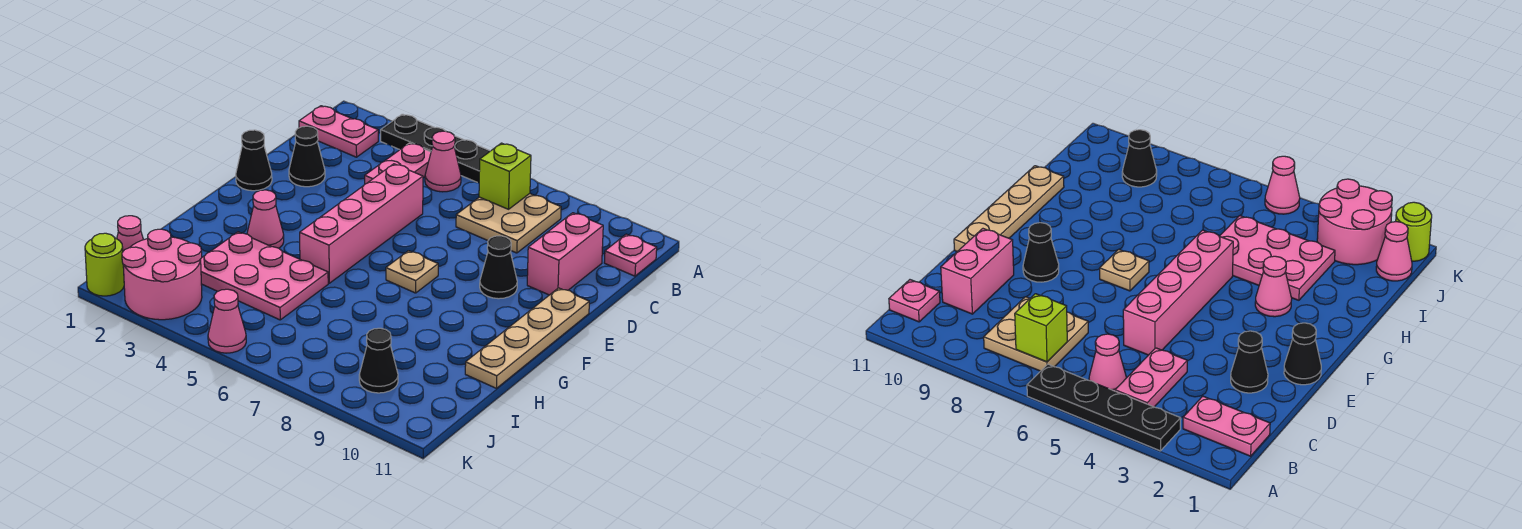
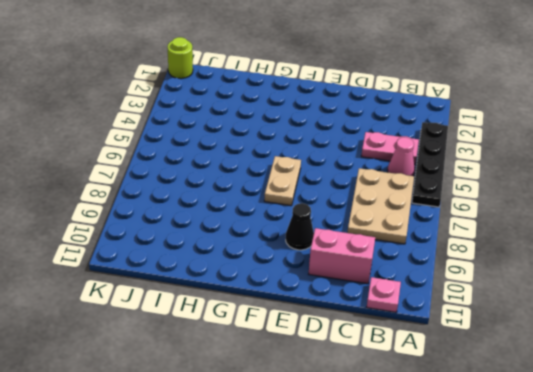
tan 2x3 plate [347,168,414,244] -> tan 2x2 plate [456,194,561,253]
tan 1x2 plate [264,156,301,206] -> tan 1x1 plate [386,251,438,293]
none -> pink 1x2 plate [299,106,378,157]
none -> black 1x1 cone [289,126,325,187]
none -> pink 1x4 brick [300,164,423,283]

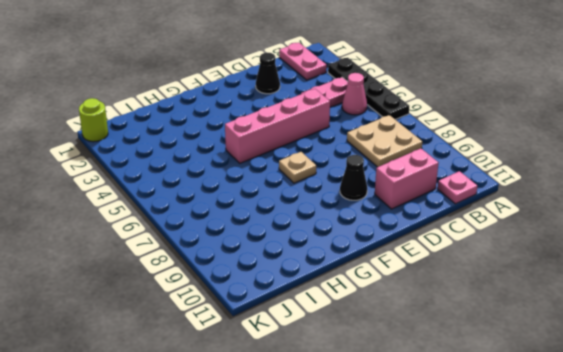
none -> black 1x1 cone [236,130,272,191]
none -> tan 1x4 plate [465,288,589,388]
none -> pink 1x1 cone [247,190,284,248]

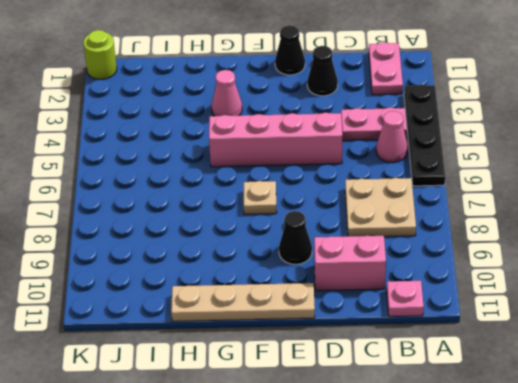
none -> pink 2x3 plate [201,232,328,320]
none -> pink 1x1 cone [117,216,143,268]
none -> pink 2x2 round brick [122,229,202,320]

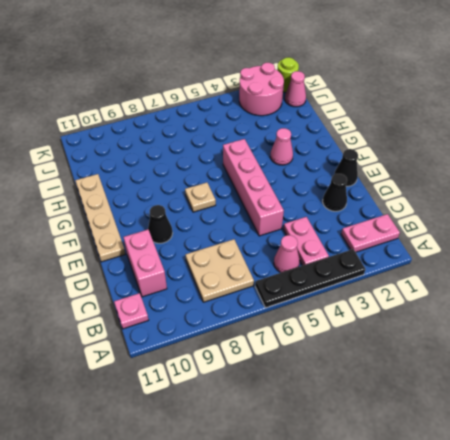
none -> pink 2x3 plate [201,232,328,320]
none -> black 1x1 cone [359,328,398,393]
none -> pink 1x1 cone [208,289,246,353]

